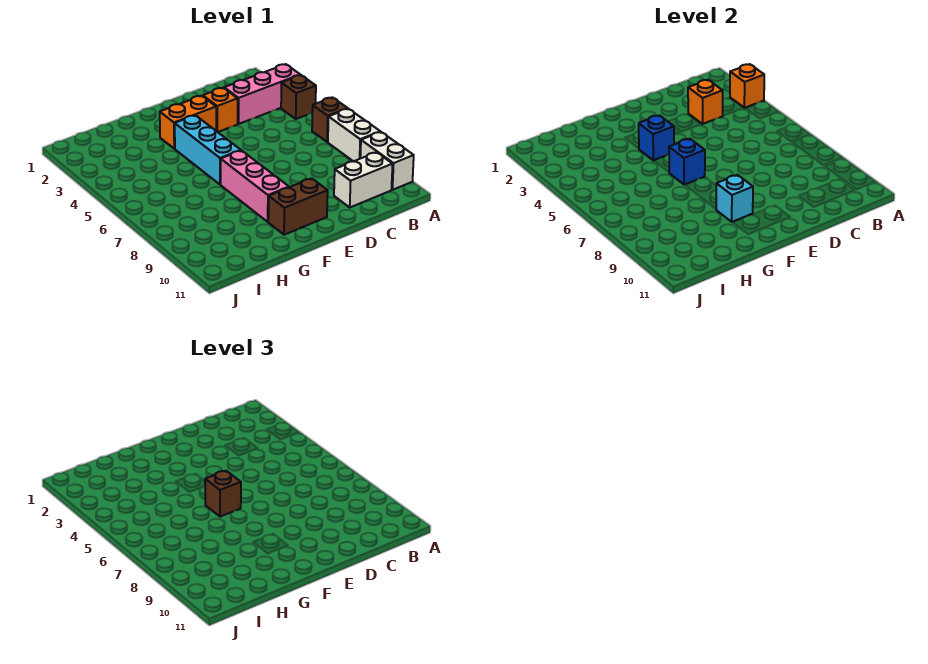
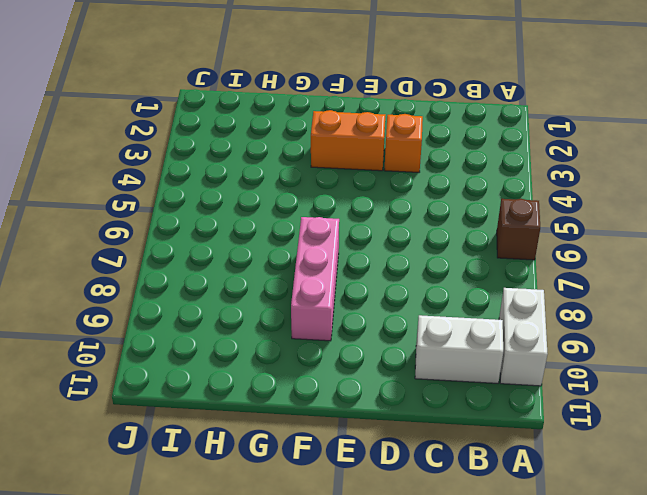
none -> pink 1x3 brick [224,64,300,124]
none -> brown 1x1 brick [281,75,316,119]
none -> white 1x2 brick [328,109,380,161]

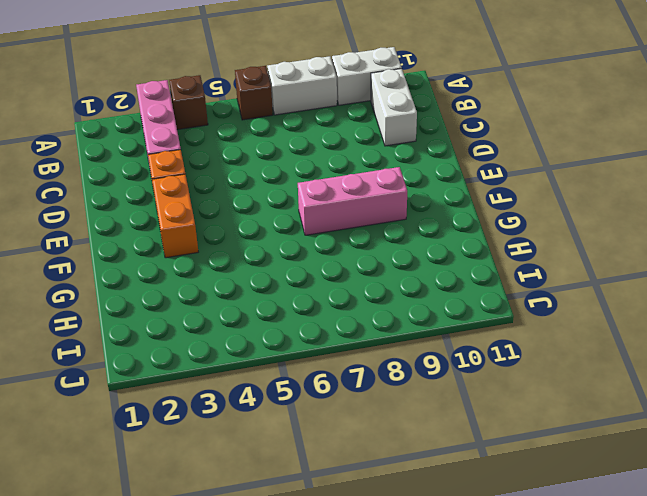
none -> brown 1x2 brick [268,178,328,235]
none -> cyan 1x3 brick [175,115,241,185]
none -> orange 1x1 brick [730,64,764,108]

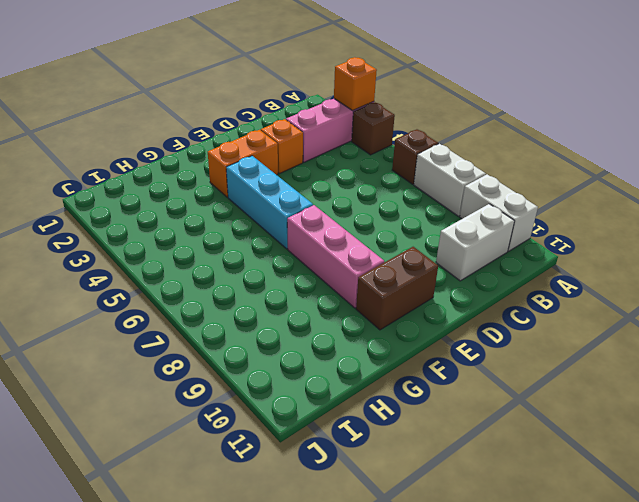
none -> orange 1x1 brick [688,80,723,124]
none -> blue 1x1 brick [639,115,674,161]
none -> blue 1x1 brick [669,139,705,185]

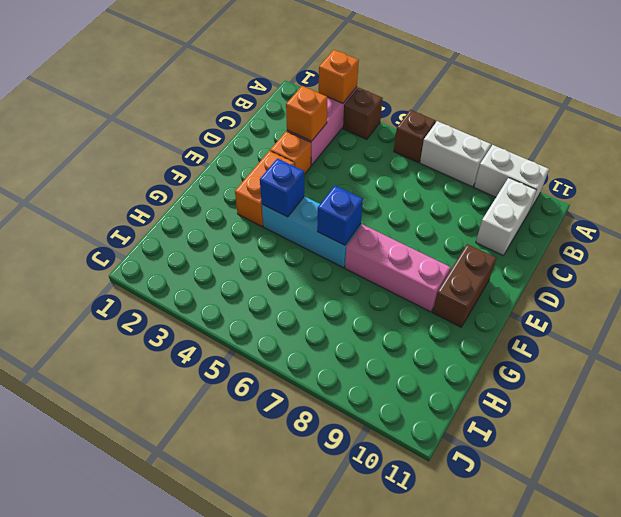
none -> cyan 1x1 brick [716,175,753,222]
none -> brown 1x1 brick [205,471,241,517]

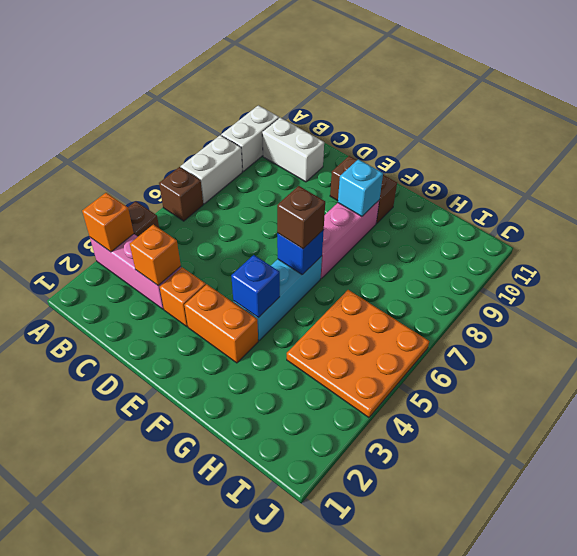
orange 3x3 plate [287,290,429,418] -> none

